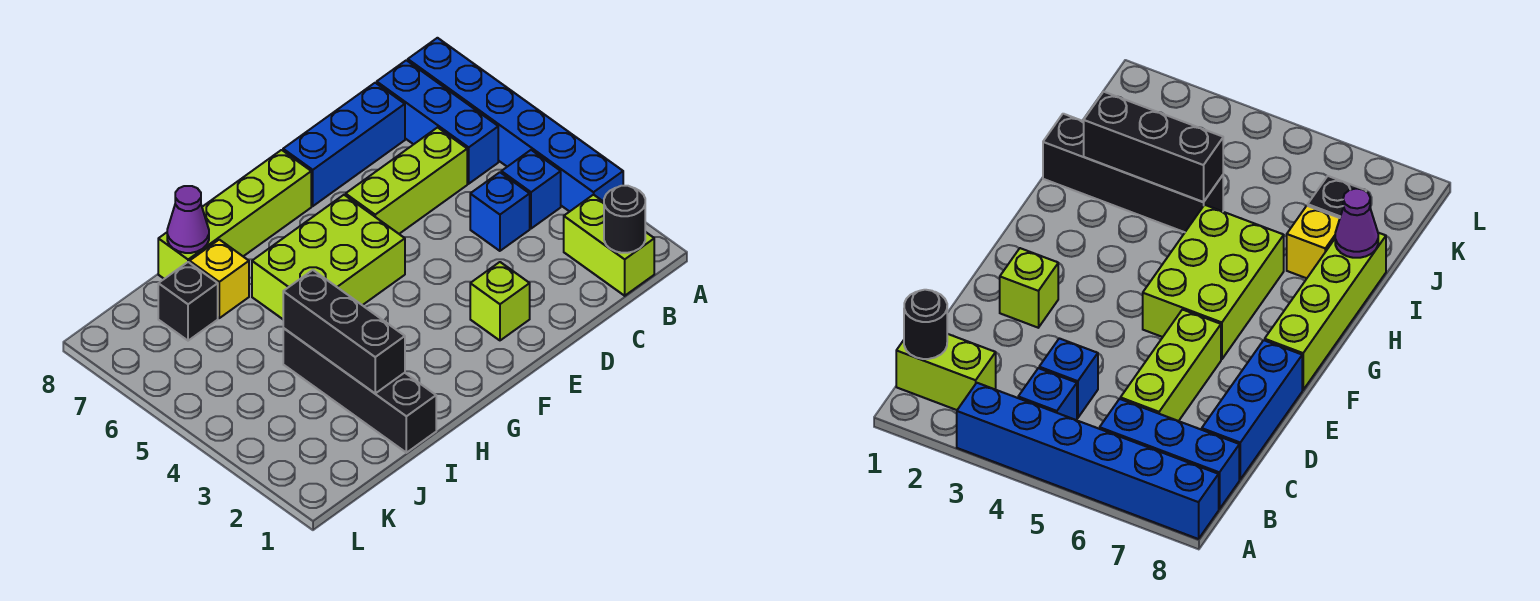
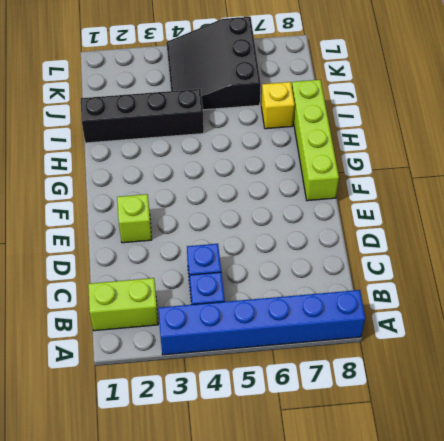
black 3x3 slope [166,17,261,110] -> none
none -> blue 1x3 brick [377,60,498,184]
none -> lime 1x3 brick [346,128,467,234]
none -> blue 1x3 brick [283,83,405,206]

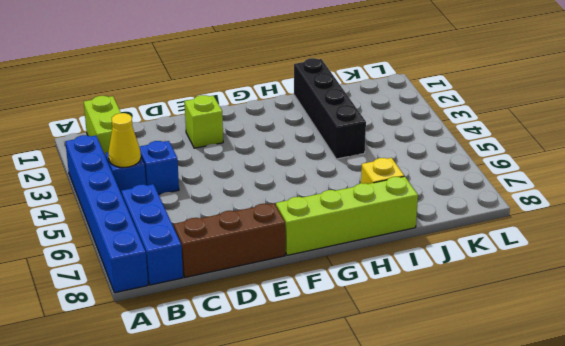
yellow 1x1 cone [108,113,141,167] -> none
brown 1x3 brick [174,203,285,277] -> blue 1x3 brick [283,83,405,206]
none -> lime 1x3 brick [346,128,467,234]
none -> lime 2x3 brick [252,195,405,319]
none -> black 1x1 brick [158,262,218,341]

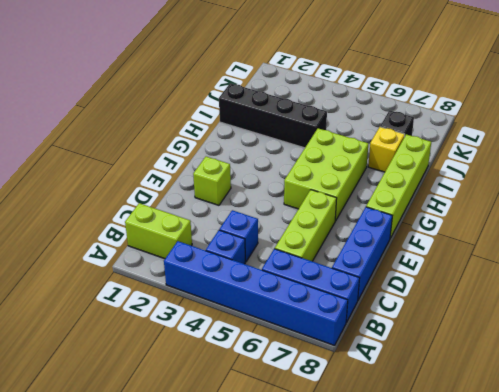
none -> black 1x1 round brick [604,186,645,253]
none -> black 1x3 brick [283,270,405,393]
none -> purple 1x1 cone [167,186,209,253]

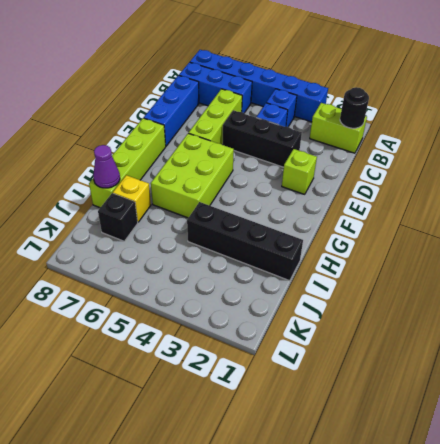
black 1x3 brick [223,110,302,167] -> black 1x3 brick moved to [283,270,405,393]

